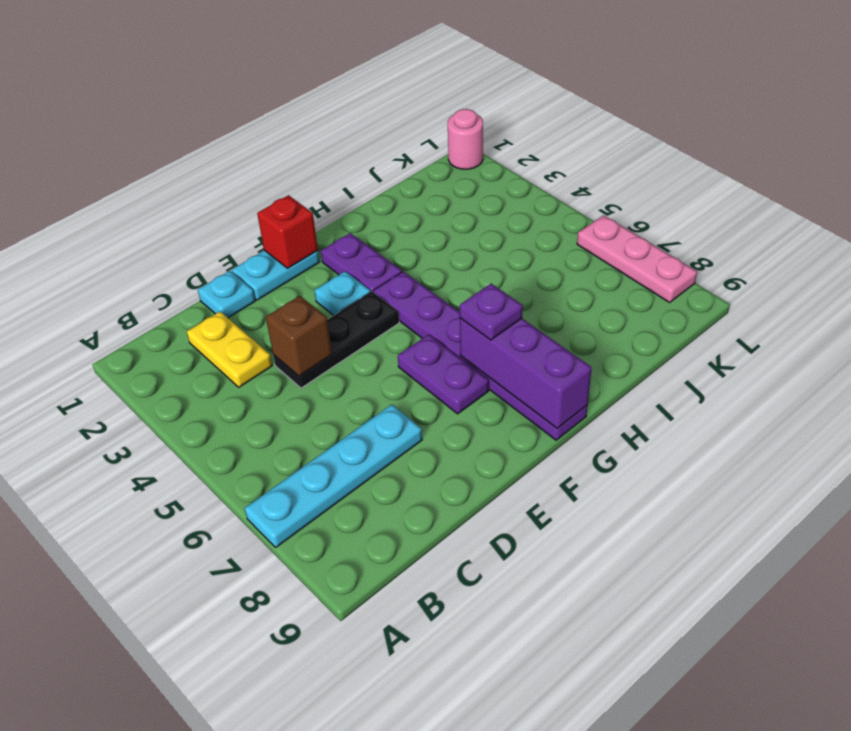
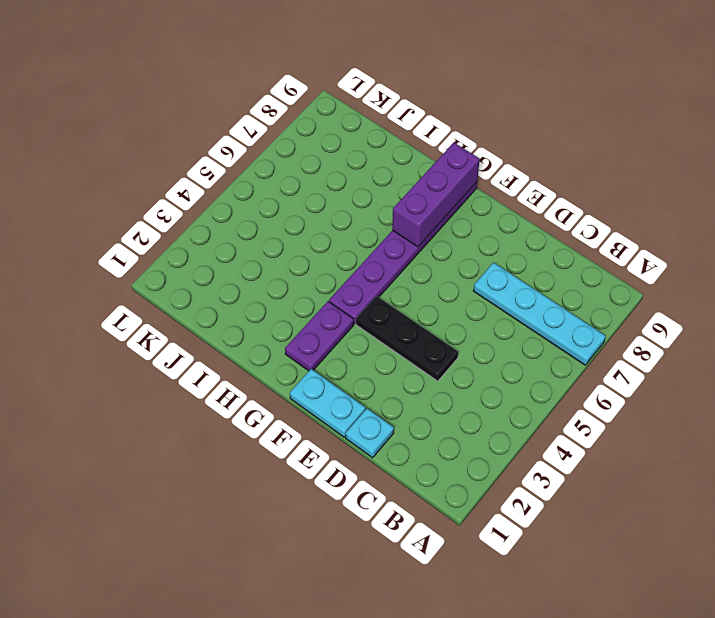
none -> yellow 1x2 plate [187,312,272,387]
none -> cyan 1x1 plate [314,271,371,316]
none -> purple 1x2 plate [398,334,489,414]

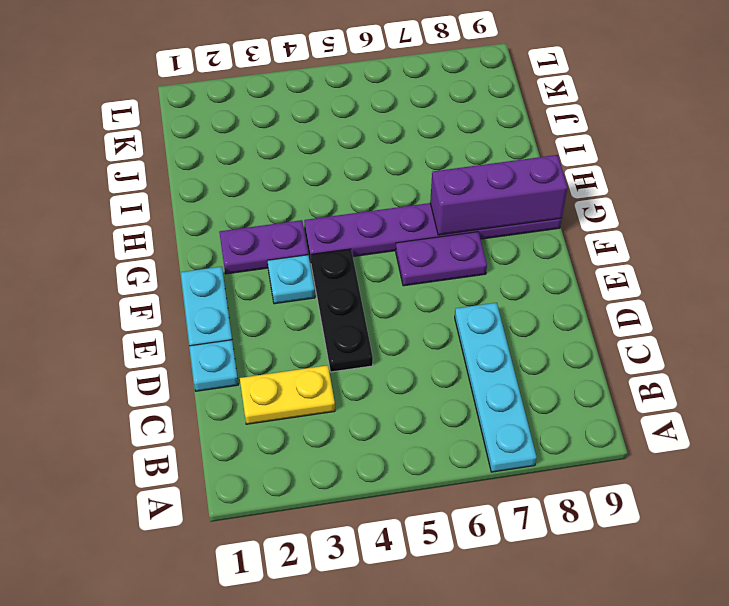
none -> pink 1x1 round brick [448,109,483,169]
none -> pink 1x3 plate [577,215,697,302]
none -> brown 1x1 brick [266,296,332,376]

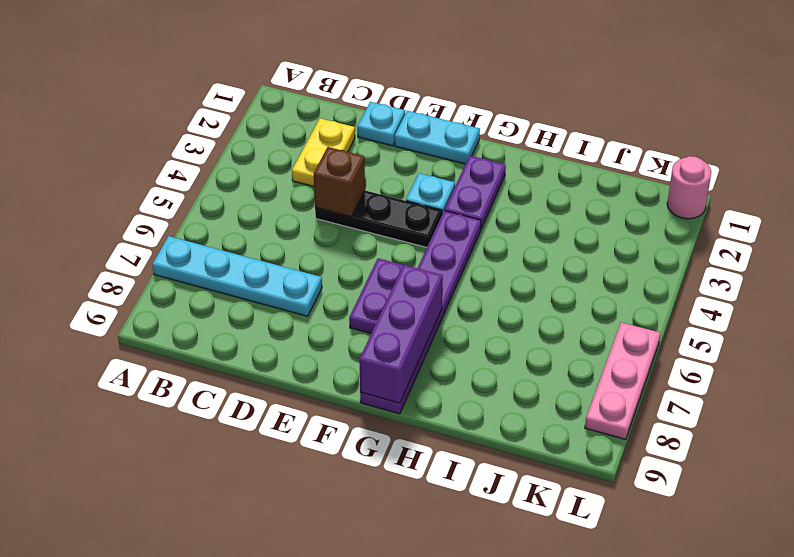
none -> red 1x1 brick [257,195,318,268]
none -> purple 1x1 plate [460,284,523,340]

